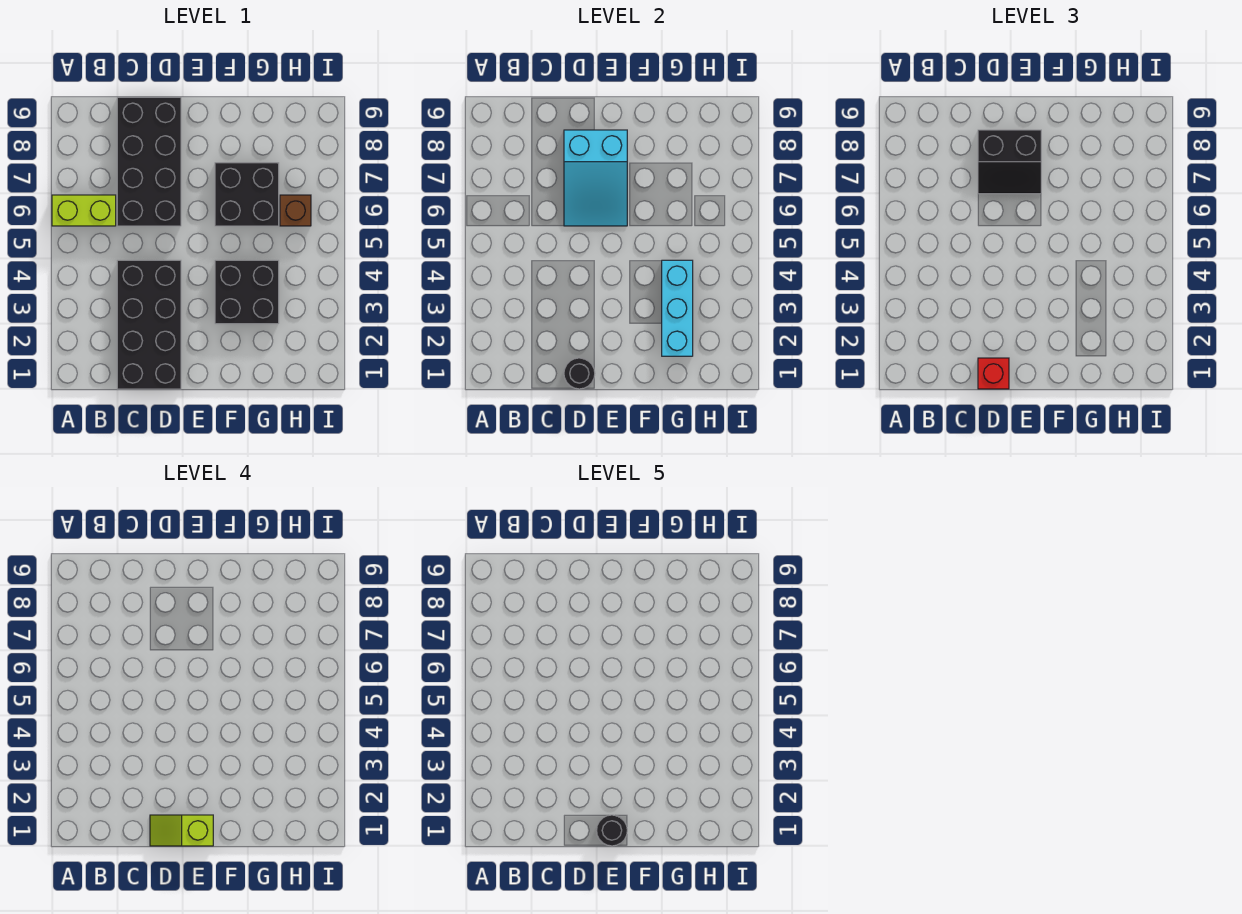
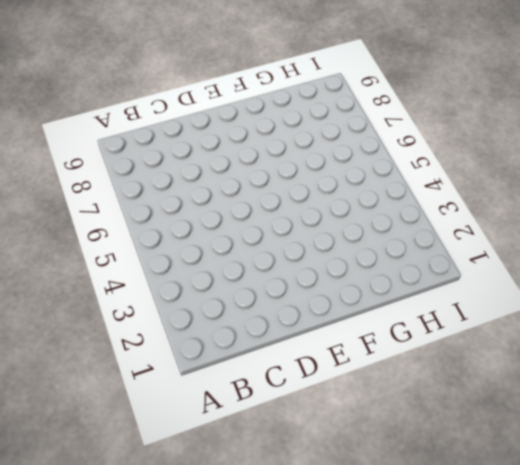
none -> lime 1x2 brick [52,195,116,226]
none -> black 2x4 brick [117,260,181,389]
none -> black 2x4 brick [117,97,181,226]

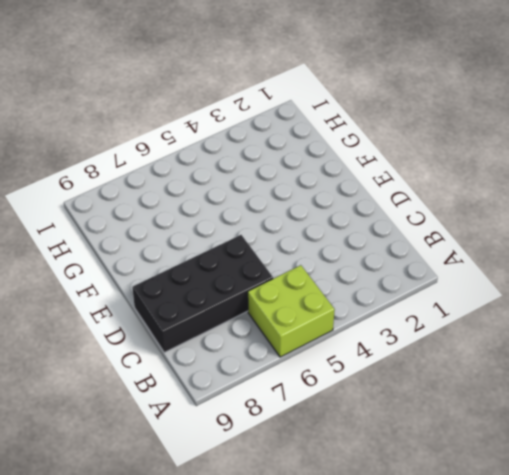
lime 2x2 brick [248,265,335,357] -> lime 1x2 brick [52,195,116,226]
none -> black 2x4 brick [117,260,181,389]
none -> black 2x2 brick [215,260,279,324]
none -> black 2x2 brick [215,163,279,226]

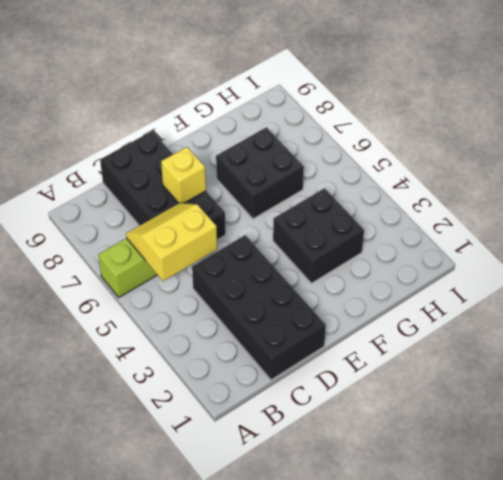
yellow 2x2 slope [126,203,217,281] -> none
yellow 1x1 brick [161,147,206,203] -> cyan 2x3 slope [564,130,627,226]
none -> brown 1x1 brick [280,195,311,226]
none -> black 1x1 round brick [564,358,595,389]
none -> cyan 1x3 brick [662,260,693,356]

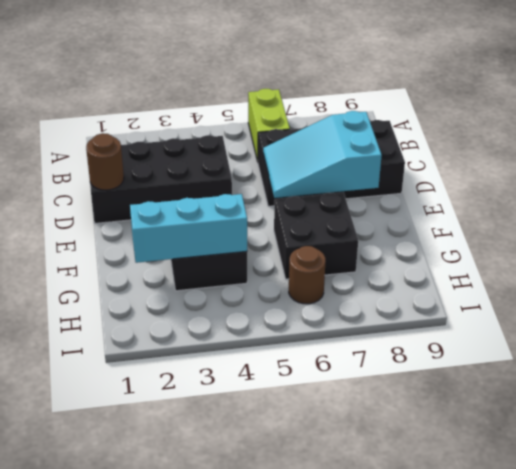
brown 1x1 round brick [86,133,124,190] -> black 1x1 round brick [564,358,595,389]
brown 1x1 round brick [289,246,326,304] -> brown 1x1 brick [280,195,311,226]
none -> red 1x1 brick [978,358,1009,389]
none -> black 2x2 slope [978,130,1041,194]
none -> lime 1x2 slope [150,815,213,846]

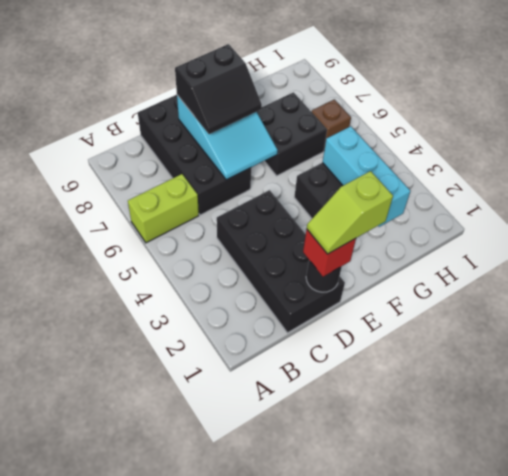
none -> black 1x1 round brick [596,815,627,846]

